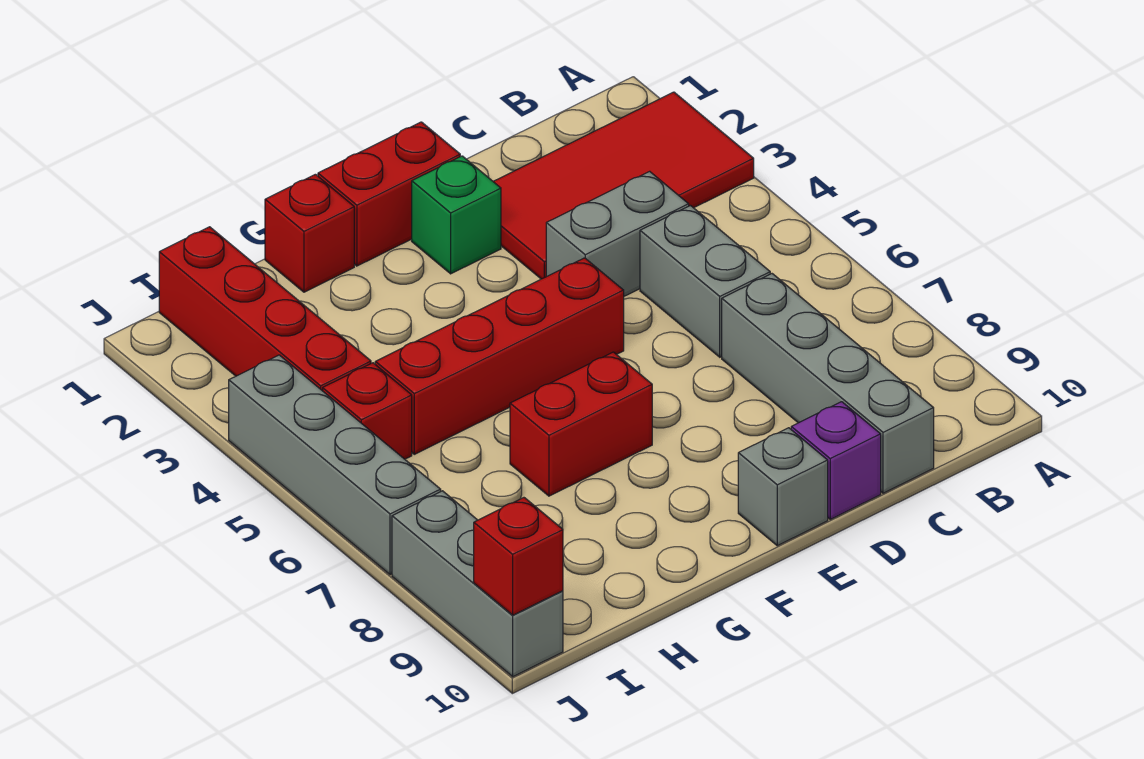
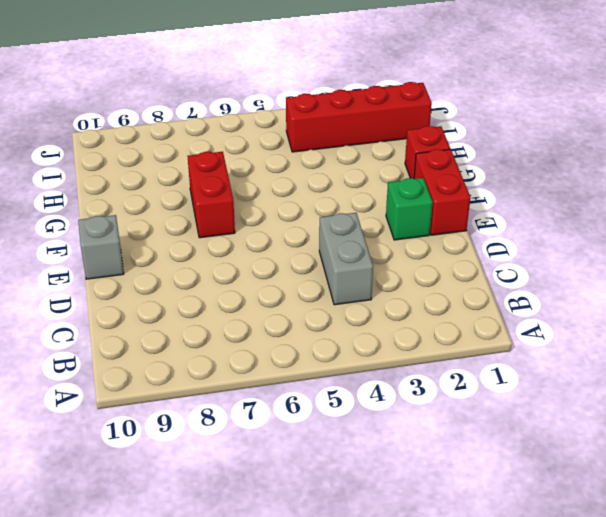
none -> red 2x4 tile [493,92,754,279]
none -> grey 1x2 brick [640,206,770,357]
none -> grey 1x4 brick [722,274,934,493]

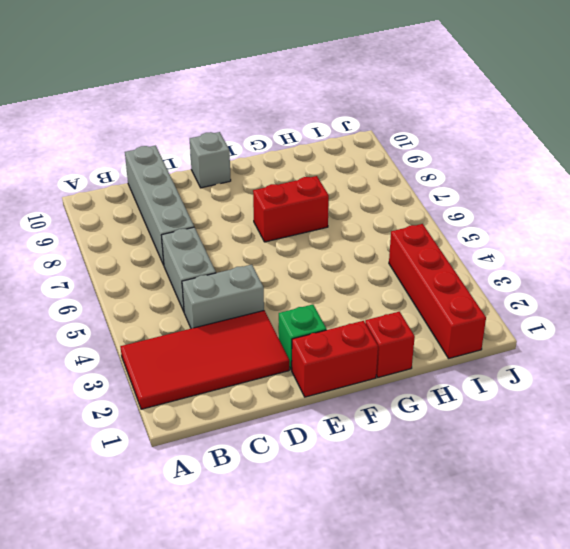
none -> purple 1x1 brick [791,402,881,519]
none -> red 1x4 brick [375,258,624,454]
none -> red 1x1 brick [323,363,412,459]

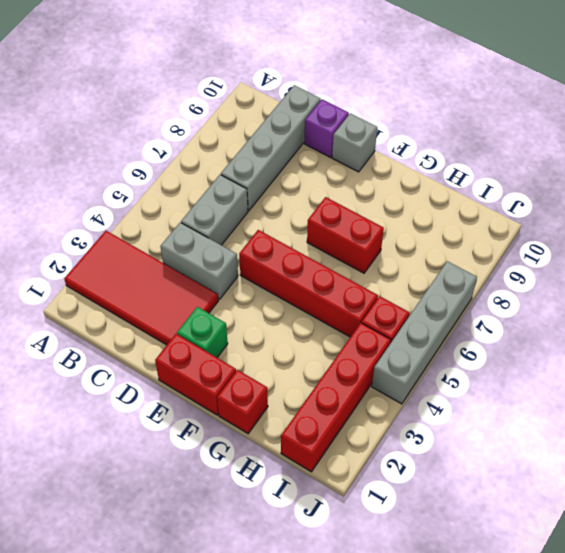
none -> grey 1x3 brick [392,491,563,677]
none -> red 1x1 brick [474,498,563,615]

